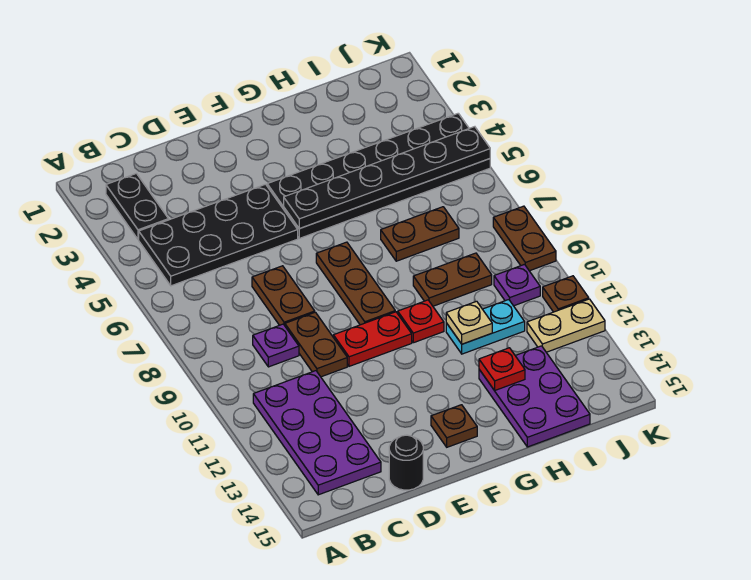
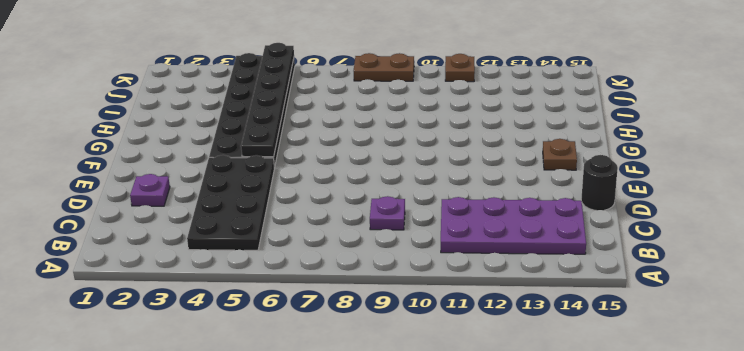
purple 1x1 plate [130,174,170,206] -> purple 1x1 plate moved to [494,264,540,306]
none -> black 1x2 plate [106,173,169,239]
none -> brown 1x2 plate [252,266,315,326]
none -> brown 1x2 plate [285,312,347,377]

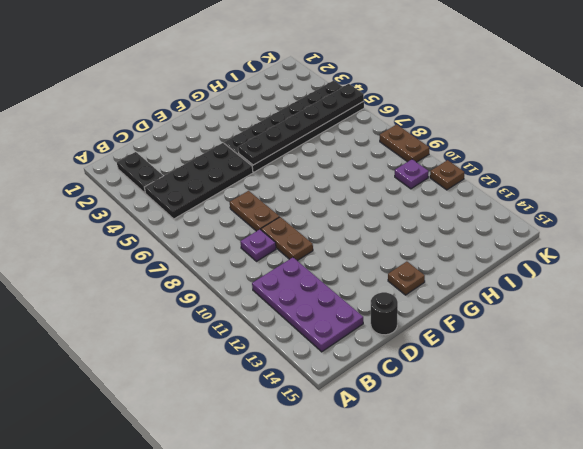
none -> red 1x2 plate [333,312,412,366]
none -> brown 1x3 plate [316,242,395,325]
none -> red 1x1 plate [398,300,444,343]

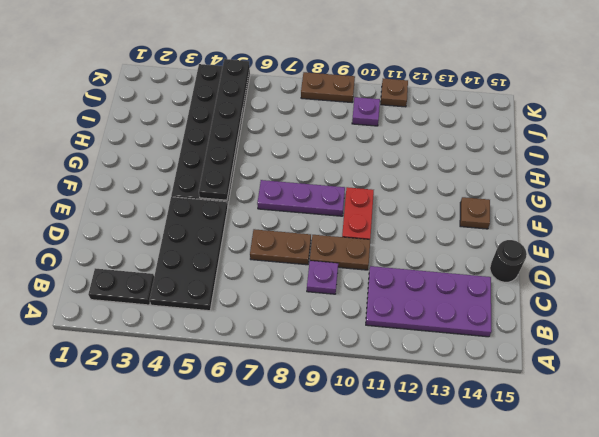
purple 1x3 plate [257,180,345,216] -> brown 1x3 plate [316,242,395,325]
none -> red 1x1 plate [398,300,444,343]
none -> brown 1x2 plate [381,207,459,261]
none -> brown 1x2 plate [413,253,492,306]

